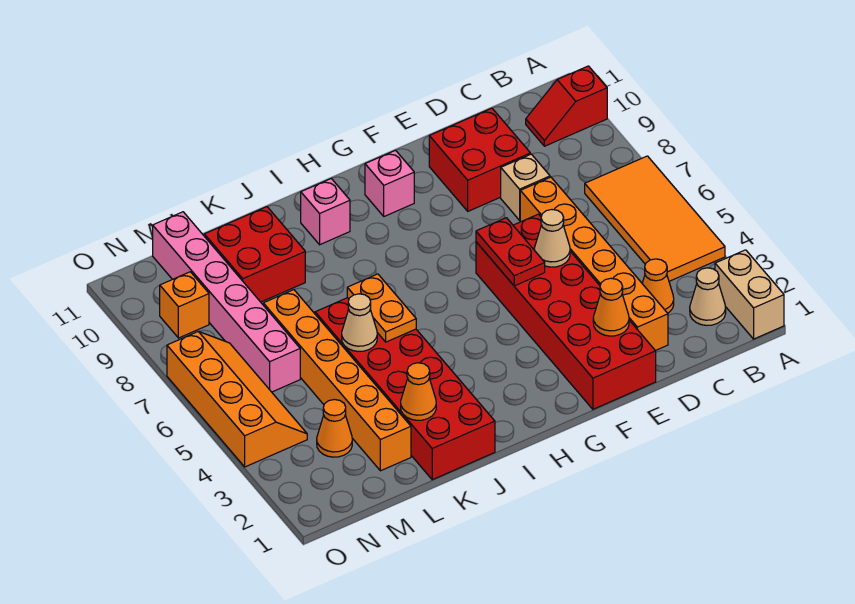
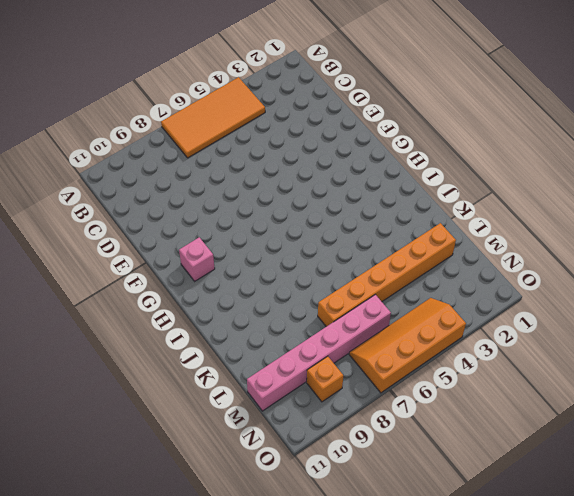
none -> tan 1x2 brick [715,250,784,339]
none -> red 1x2 slope [526,66,607,146]
none -> tan 1x1 cone [690,268,726,326]

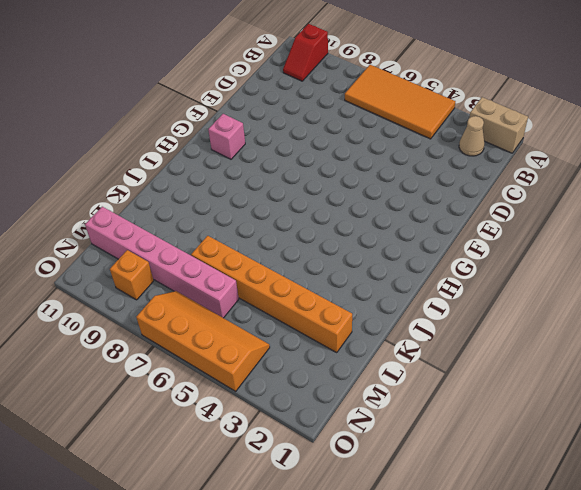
none -> orange 1x1 cone [642,259,674,313]
none -> orange 1x6 brick [520,177,668,351]
none -> tan 1x1 brick [501,154,550,220]

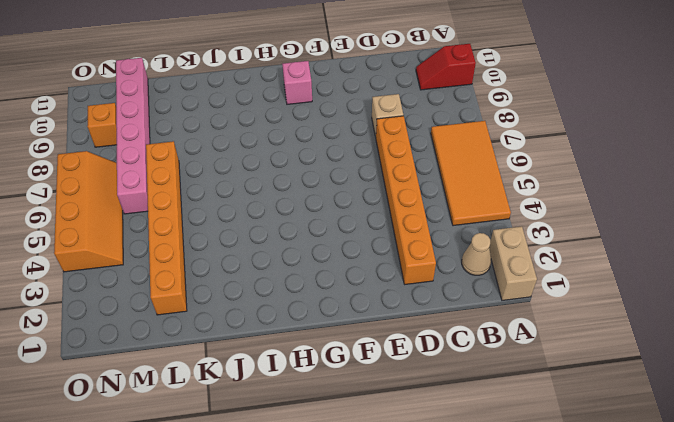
none -> orange 1x1 cone [642,259,674,313]
none -> red 2x2 brick [429,108,530,211]
none -> red 2x6 brick [476,214,656,409]

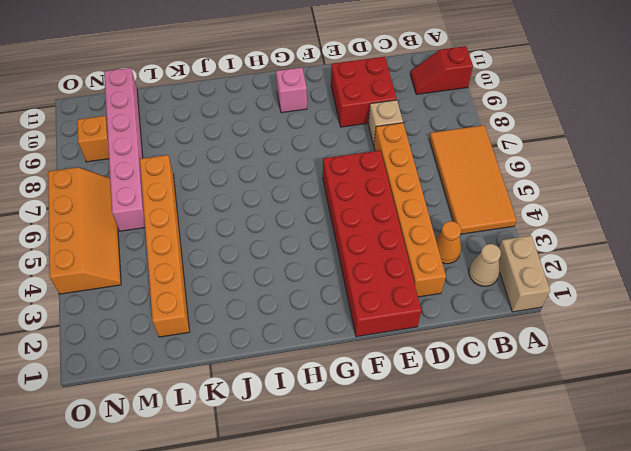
none -> pink 1x1 brick [301,178,350,245]
none -> red 2x6 brick [315,298,495,480]
none -> red 2x2 brick [204,207,305,302]

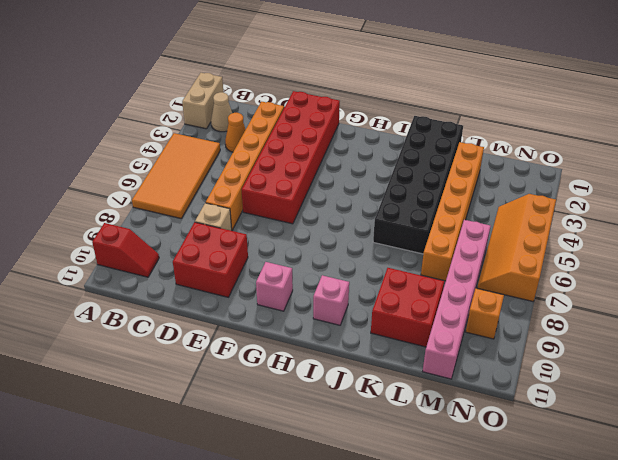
black 2x6 brick [373,116,463,254] -> red 2x6 brick [315,298,495,480]
none -> orange 1x1 cone [317,400,352,457]
none -> orange 1x1 cone [593,278,629,336]
none -> tan 1x1 cone [534,210,570,267]

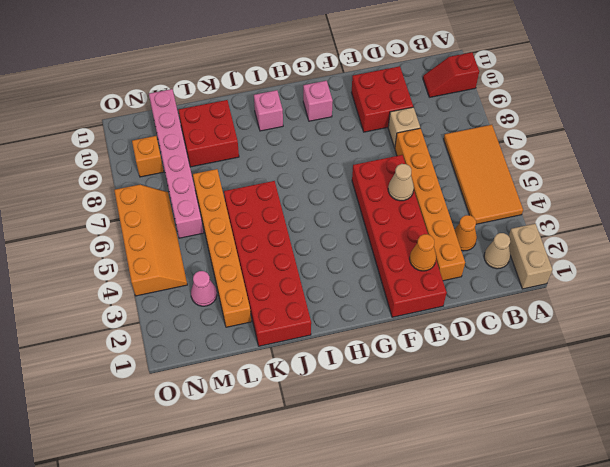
pink 1x1 cone [191,271,217,306] -> orange 1x1 cone [317,400,352,457]
none -> red 1x2 plate [476,218,545,286]
none -> orange 1x2 plate [347,274,416,342]
none -> orange 1x1 cone [401,363,436,420]

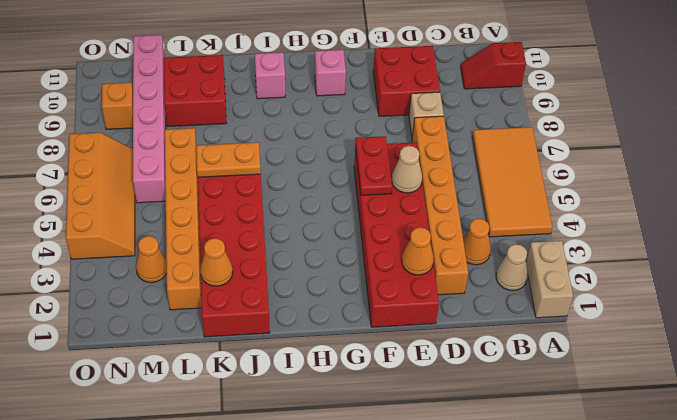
orange 1x2 plate [196,142,261,177] -> orange 1x2 plate turned to [347,274,416,342]
none -> tan 1x1 cone [342,294,377,351]

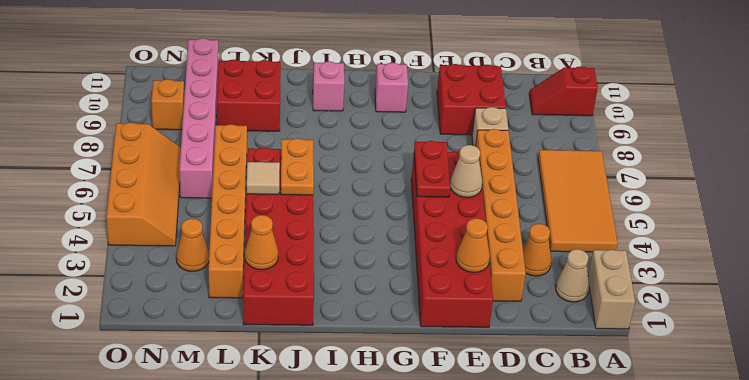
tan 1x1 tile [247,162,280,195] -> tan 1x1 cone [342,294,377,351]

